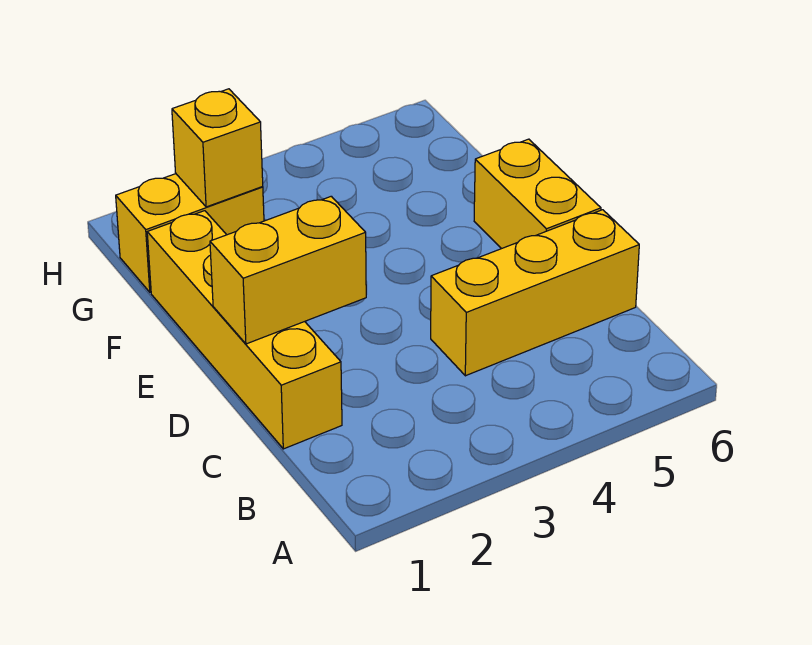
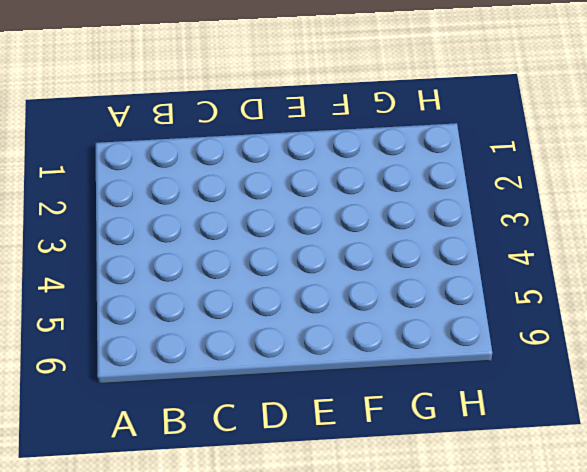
none -> yellow 1x4 brick [147,211,342,449]
none -> yellow 1x3 brick [431,210,639,376]

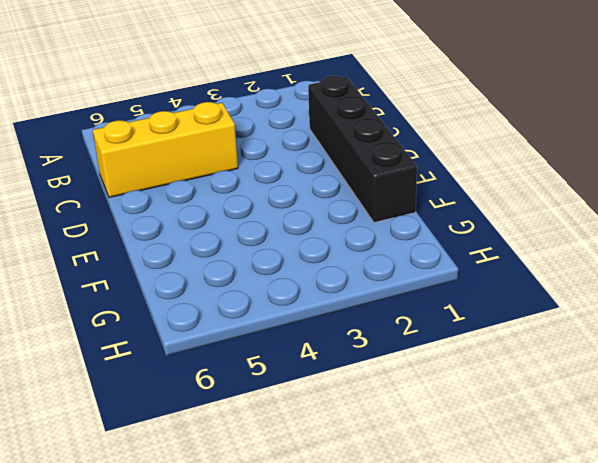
black 1x4 brick [308,76,417,222] -> yellow 1x4 brick [147,211,342,449]
none -> yellow 1x2 brick [474,139,601,249]
none -> yellow 1x2 brick [116,174,264,292]

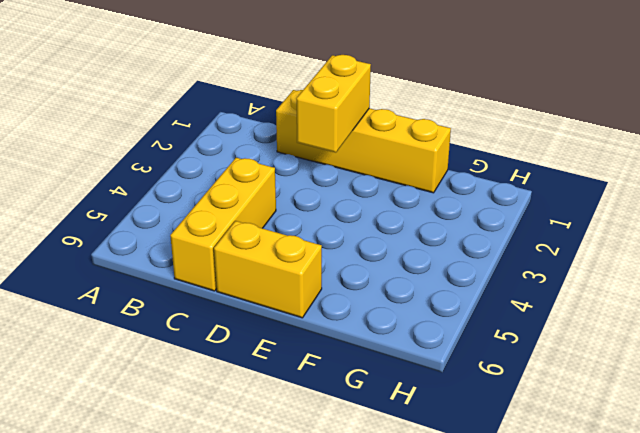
none -> yellow 1x2 brick [116,174,264,292]
none -> yellow 1x1 brick [172,89,263,207]

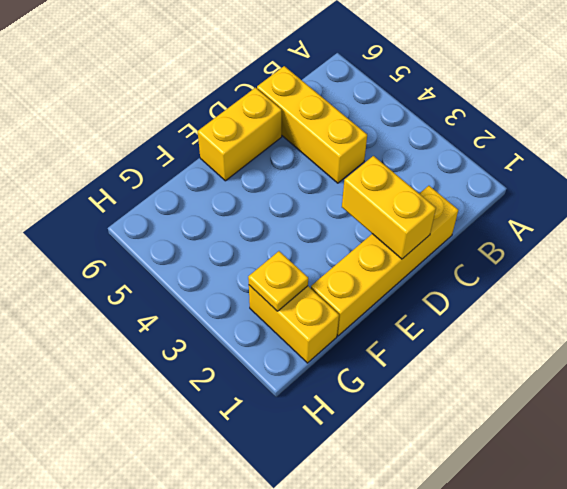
yellow 1x1 plate [248,251,308,311] -> yellow 1x1 brick [172,89,263,207]

